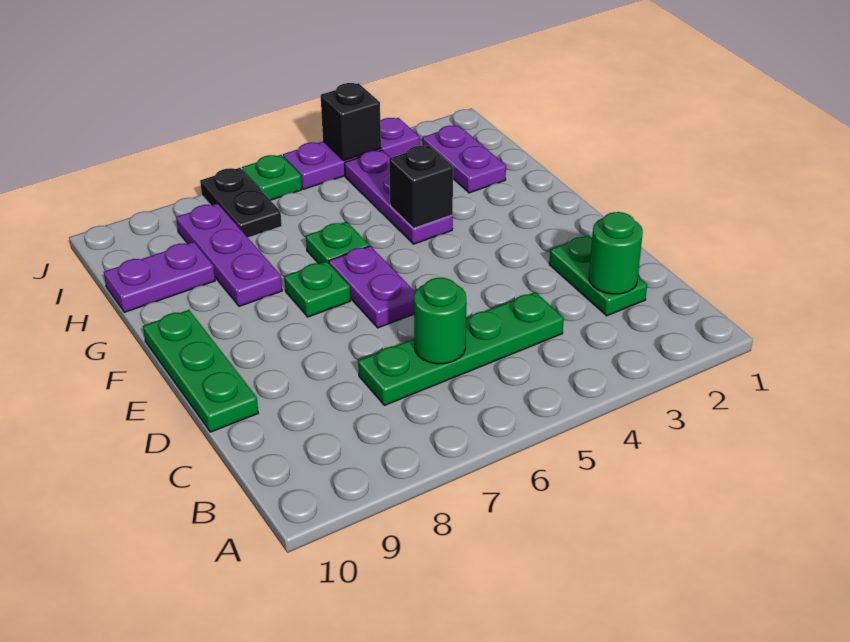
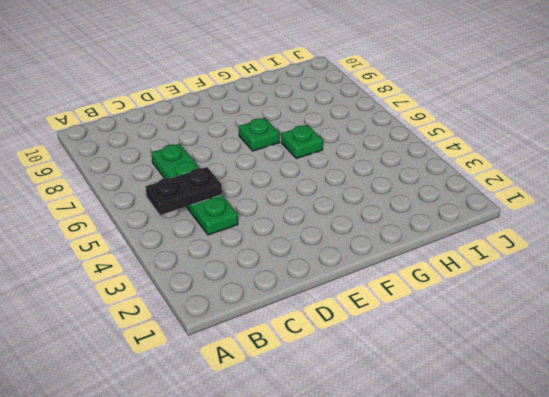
black 1x2 plate [146,167,222,215] -> black 1x2 plate moved to [200,168,282,238]
none -> green 1x2 plate [549,235,647,316]
none -> green 1x3 plate [143,310,258,432]
none -> purple 1x2 plate [329,246,415,328]

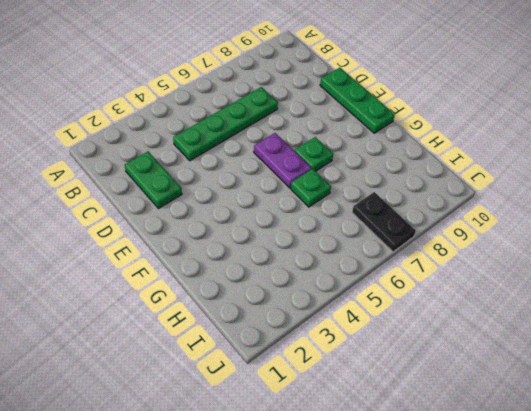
none -> purple 1x3 plate [345,150,453,244]
none -> purple 1x3 plate [176,203,282,306]
none -> purple 1x2 plate [423,125,506,193]

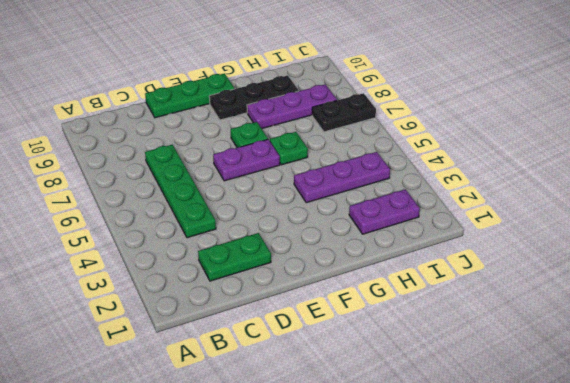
black 1x3 plate [209,75,299,120] -> purple 1x2 plate [104,242,215,312]
none -> purple 1x3 plate [283,118,420,189]
none -> green 1x1 plate [242,155,302,200]
none -> green 1x1 round brick [589,212,643,294]

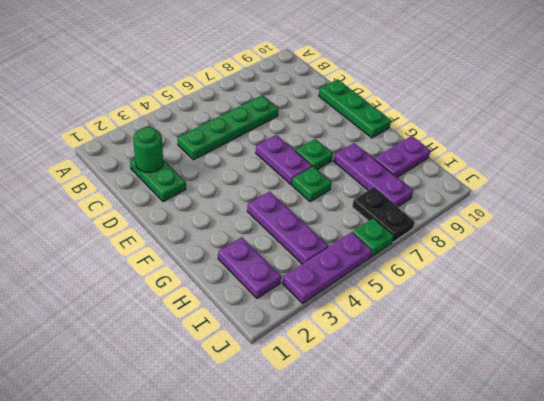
none -> green 1x1 round brick [414,278,466,364]
none -> black 1x1 brick [389,145,453,228]
none -> black 1x1 brick [321,83,381,161]

